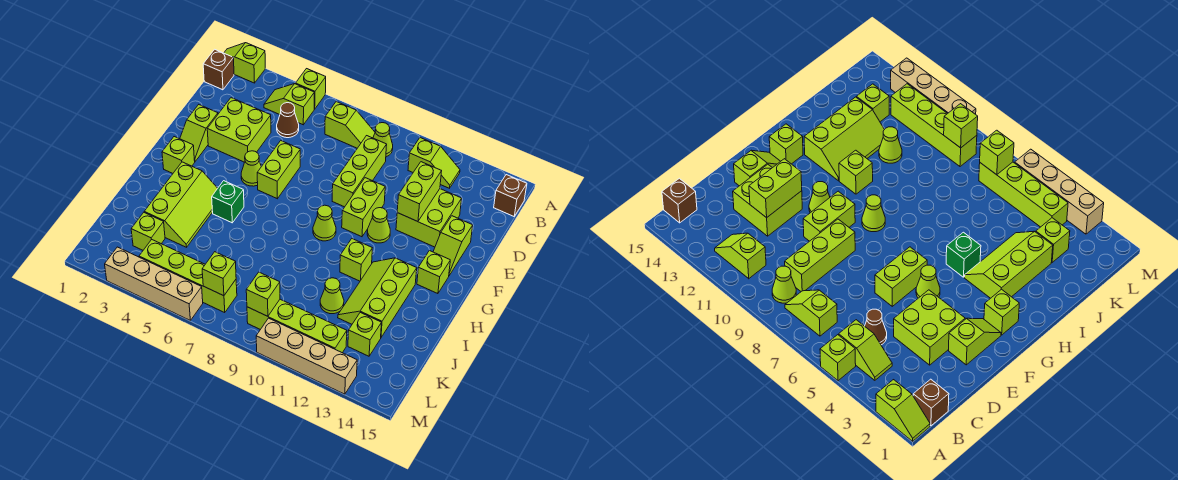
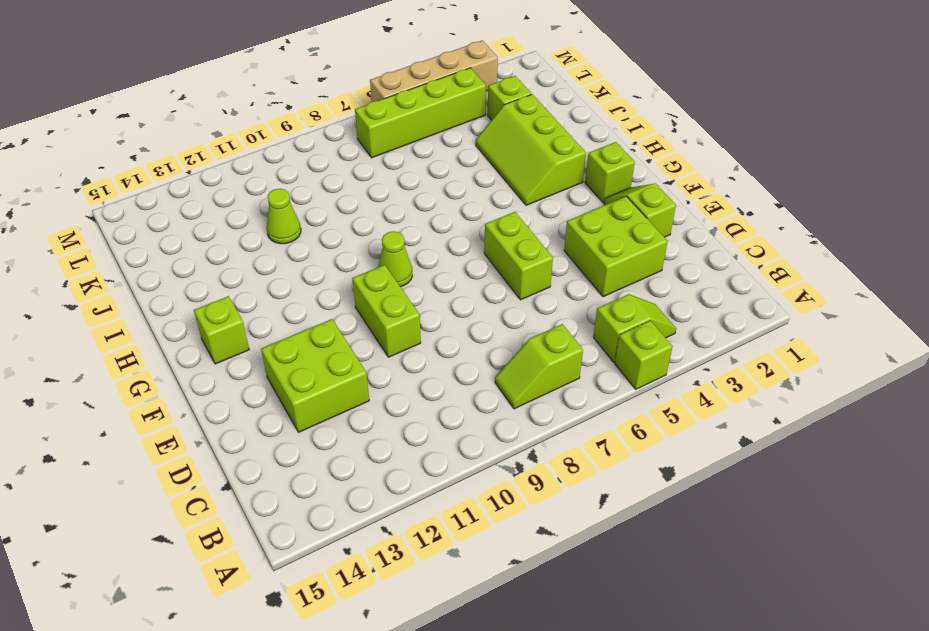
none -> lime 1x2 slope [224,43,265,83]
none -> brown 1x1 brick [203,49,234,90]
none -> lime 1x1 cone [373,123,393,157]
none -> lime 1x2 slope [408,138,460,188]

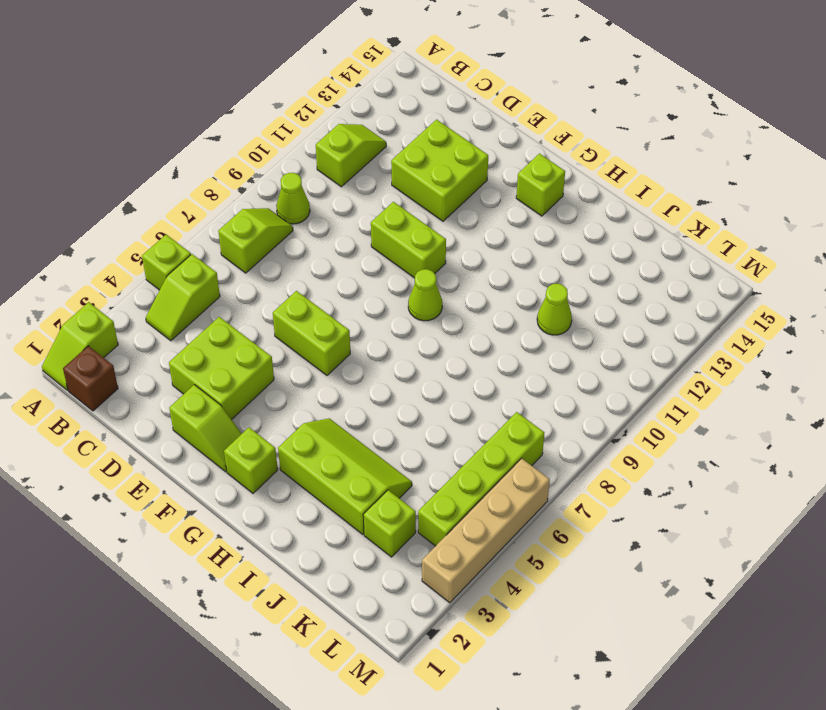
none -> brown 1x1 brick [494,175,527,216]
none -> brown 1x1 cone [277,103,299,138]
none -> lime 1x3 brick [332,136,387,207]
none -> lime 1x2 slope [433,216,473,275]

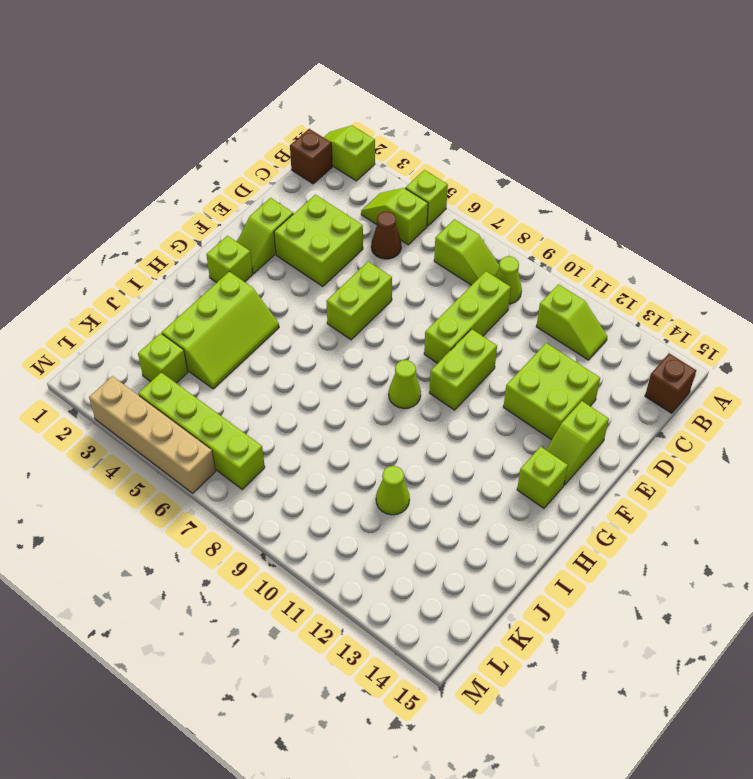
none -> lime 1x1 cone [241,151,261,186]
none -> lime 1x1 cone [367,208,390,243]
none -> green 1x1 brick [212,181,244,223]
none -> lime 1x1 brick [340,239,372,281]

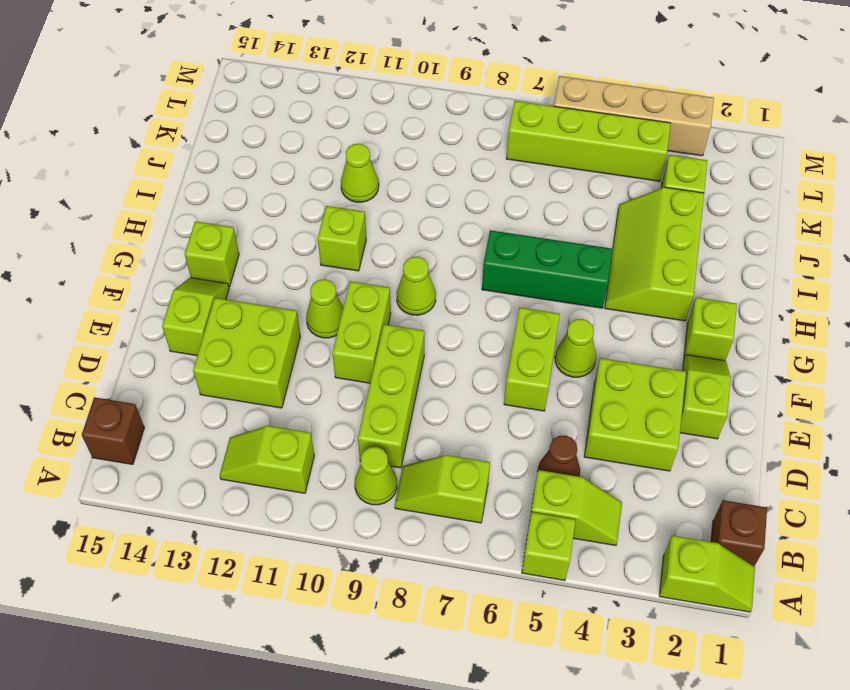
green 1x3 brick [482,230,613,308] -> green 1x1 brick [212,181,244,223]
none -> lime 2x3 slope [338,258,417,337]
none -> lime 1x1 brick [348,313,381,356]
none -> lime 1x4 brick [247,299,347,353]
none -> tan 1x4 brick [256,318,357,394]

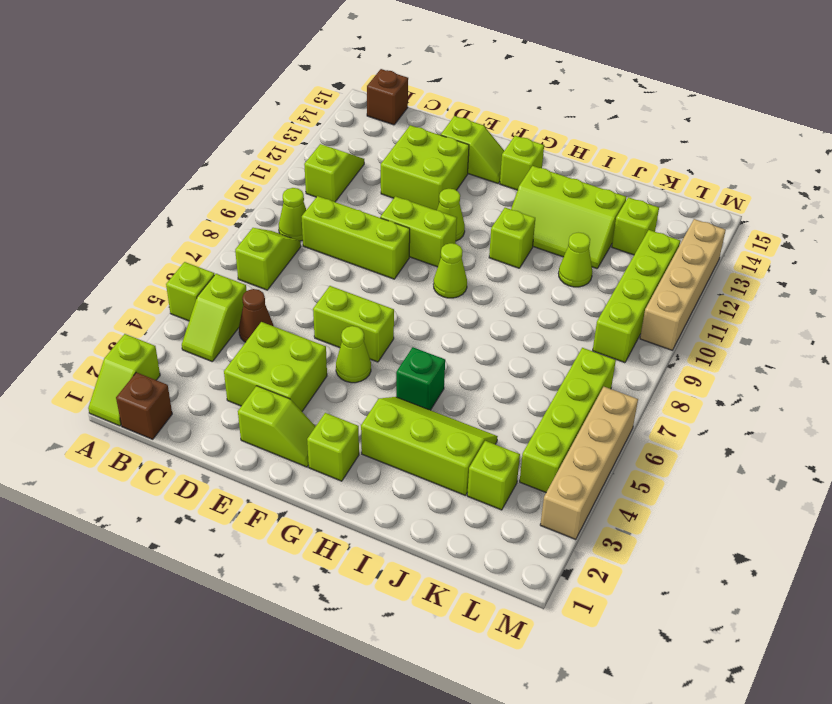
none -> lime 1x2 brick [397,162,442,222]
none -> lime 1x1 brick [202,252,236,296]
none -> lime 1x1 brick [246,272,280,316]

